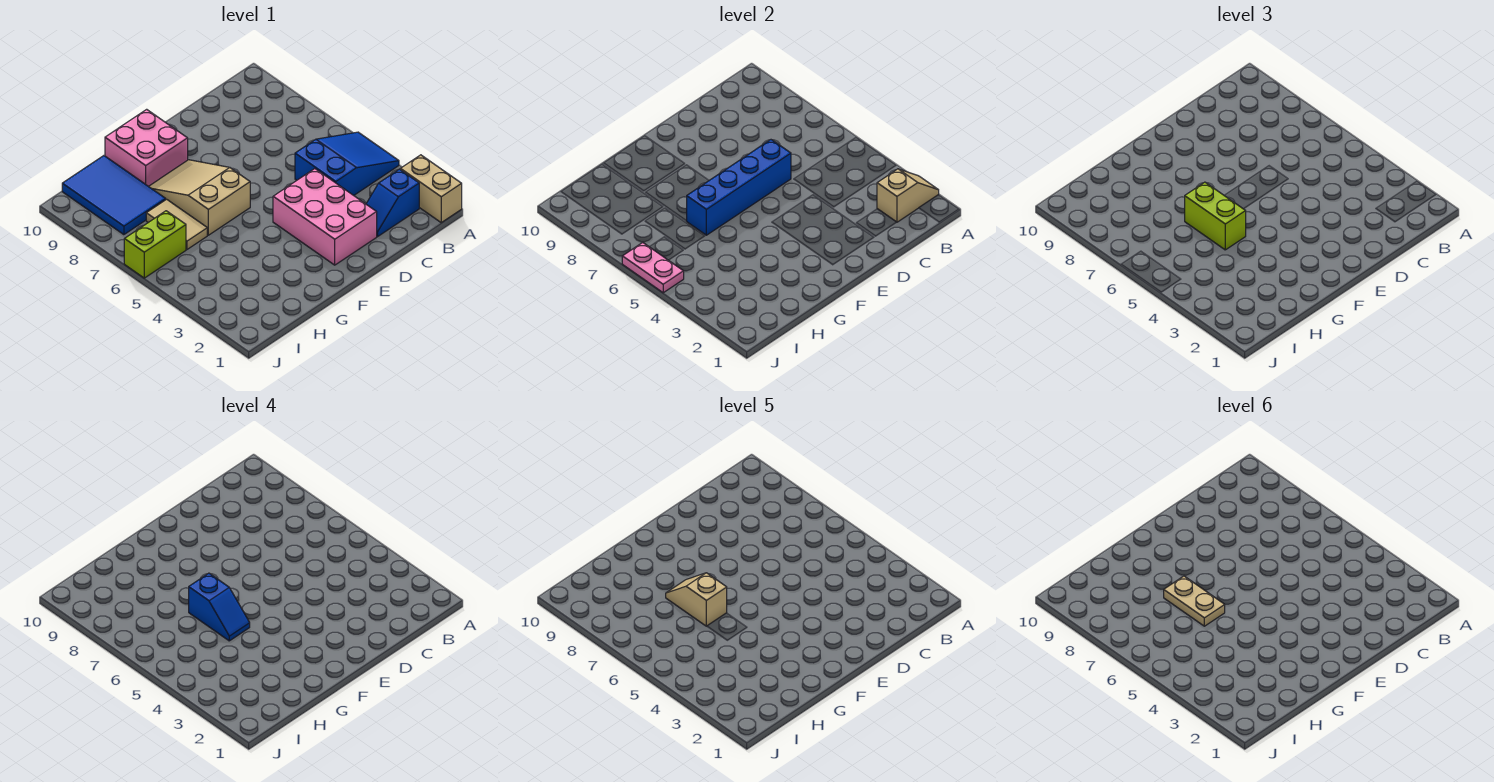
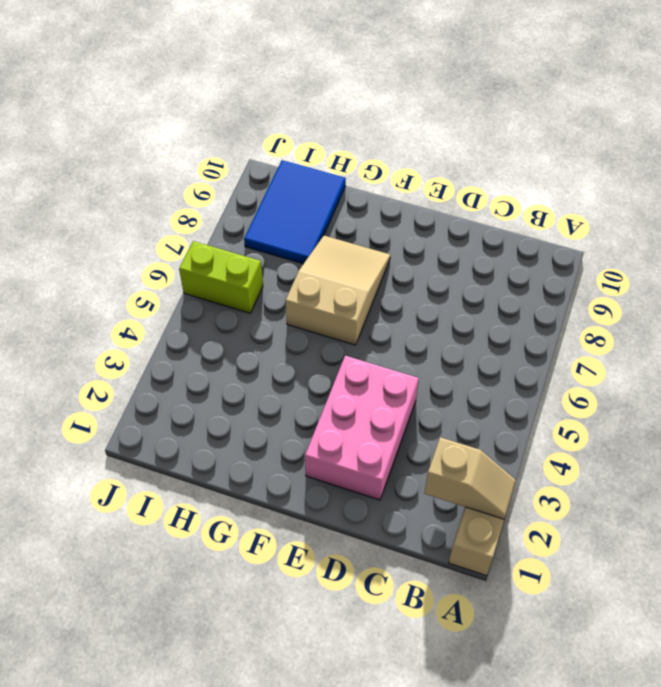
none -> blue 2x3 slope [295,132,399,195]
none -> blue 1x2 slope [366,169,419,237]
none -> pink 2x2 brick [105,109,188,186]

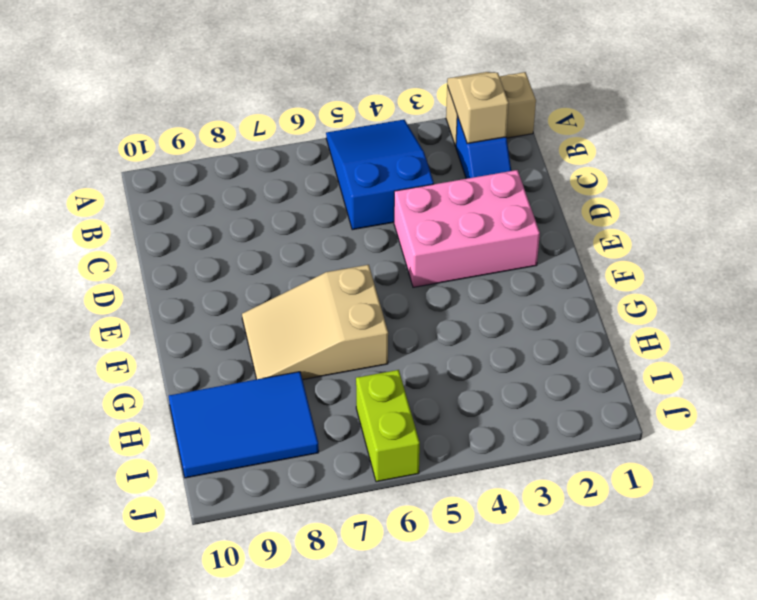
none -> pink 2x2 brick [105,109,188,186]
none -> tan 1x2 tile [146,199,207,249]
none -> blue 1x4 brick [687,140,791,235]

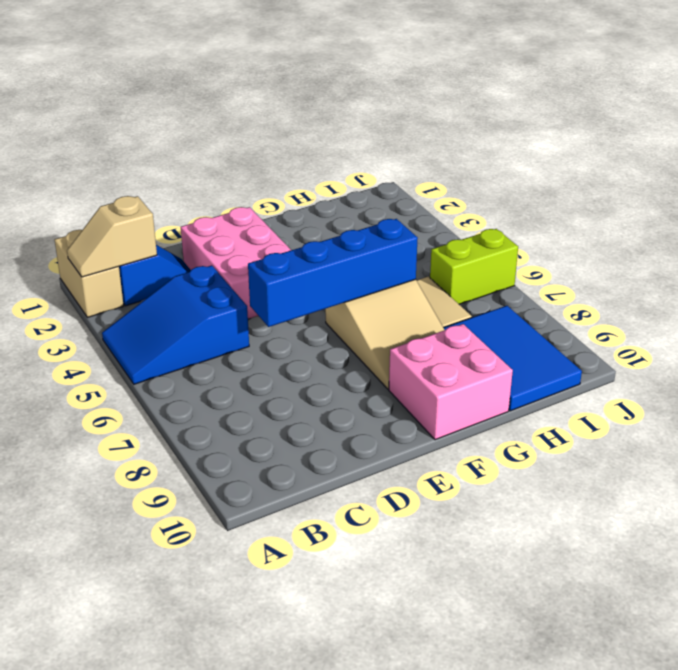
none -> pink 1x2 plate [622,243,684,293]
none -> lime 1x2 brick [1185,182,1246,250]
none -> blue 1x2 slope [189,573,250,641]

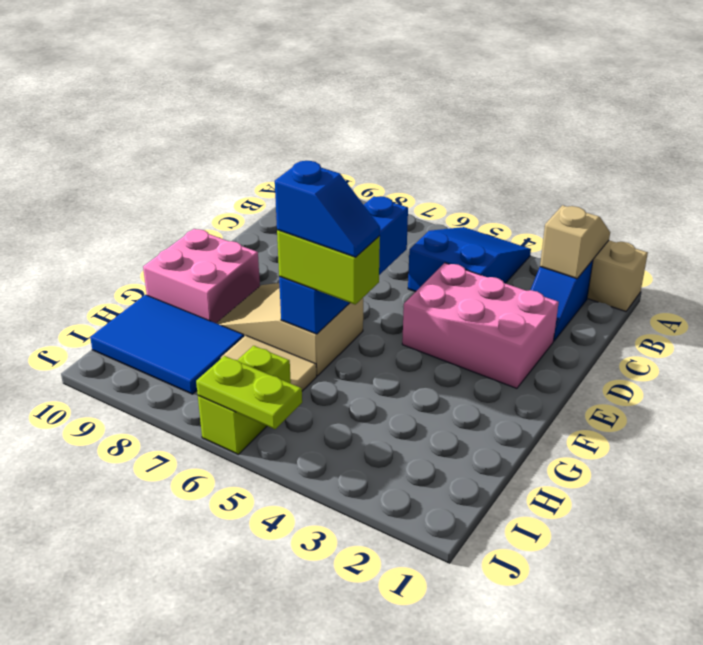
lime 1x2 plate [196,356,302,429] -> pink 1x2 plate [622,243,684,293]
none -> tan 1x2 slope [666,573,727,626]
none -> tan 1x2 plate [1164,576,1225,626]

